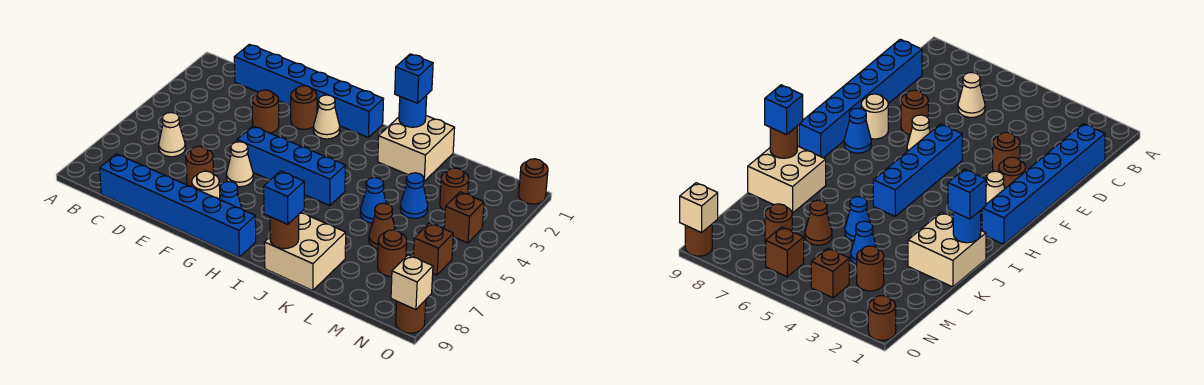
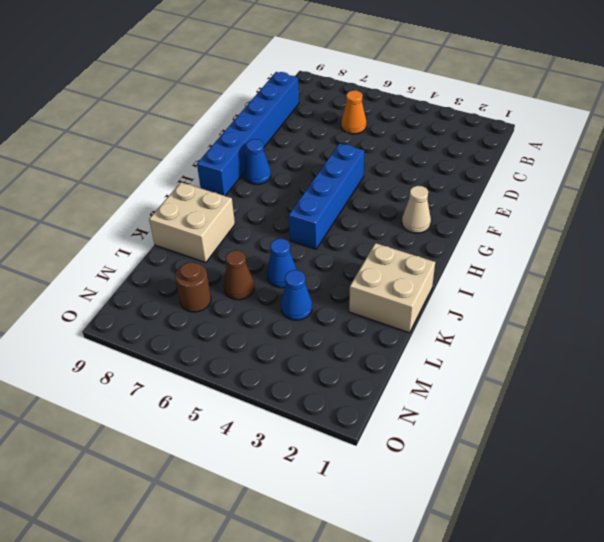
orange 1x1 cone [341,90,367,134] -> tan 1x1 cone [159,113,185,157]
none -> blue 1x6 brick [234,44,383,138]
none -> brown 1x1 round brick [252,90,279,133]
none -> brown 1x1 round brick [186,146,214,187]

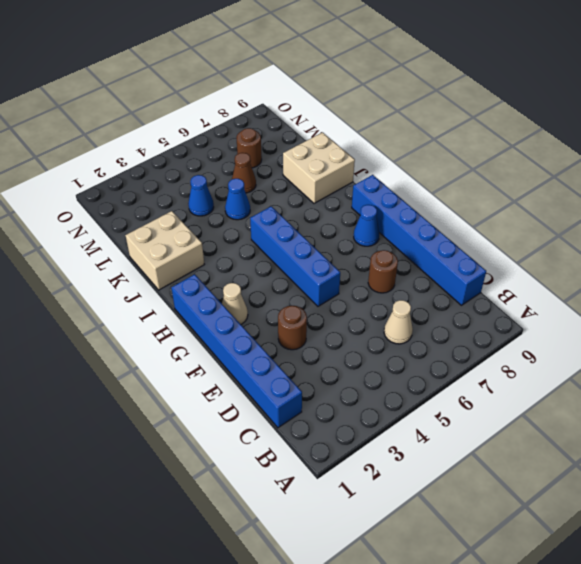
none -> brown 1x1 round brick [291,86,317,129]
none -> tan 1x1 cone [226,142,253,187]
none -> tan 1x1 round brick [192,171,220,199]

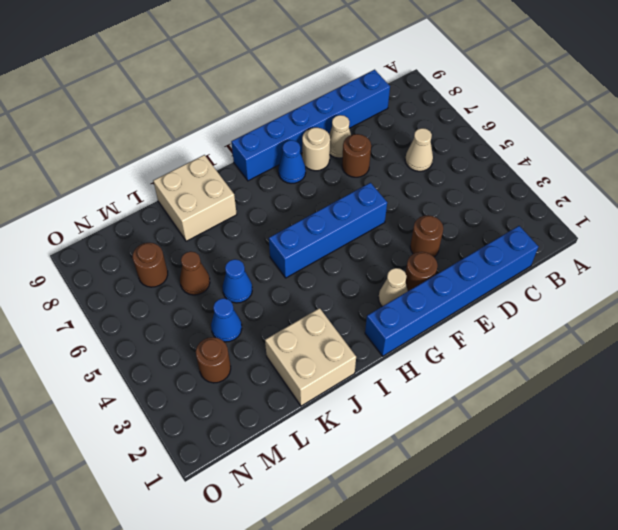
tan 1x1 cone [329,115,351,158] -> tan 1x1 cone moved to [226,142,253,187]
none -> brown 1x1 brick [444,192,484,243]
none -> brown 1x1 brick [413,223,453,275]
none -> brown 1x1 round brick [519,159,548,204]

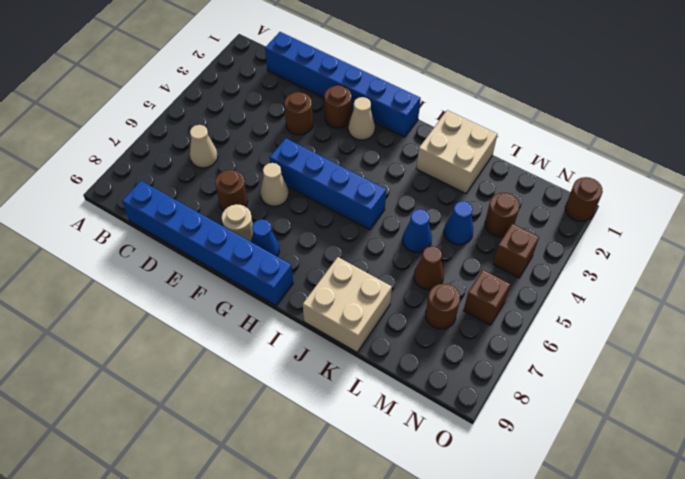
none -> brown 1x1 round brick [396,300,426,333]
none -> blue 1x1 round brick [399,95,427,127]
none -> brown 1x1 round brick [270,215,299,249]

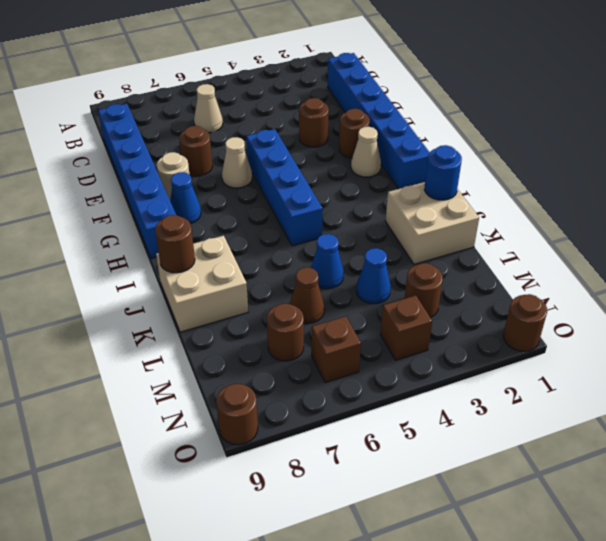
none -> tan 1x1 brick [391,255,433,310]
none -> blue 1x1 brick [395,54,433,103]
none -> blue 1x1 brick [264,171,304,224]

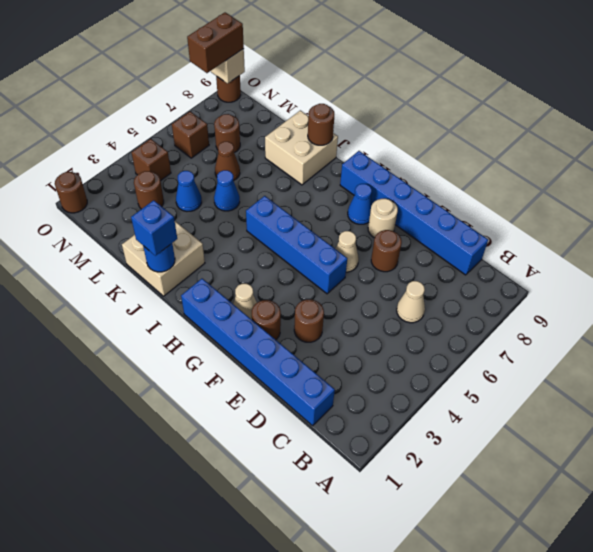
brown 1x2 brick [187,12,244,73] -> none
none -> blue 1x1 brick [264,171,304,224]

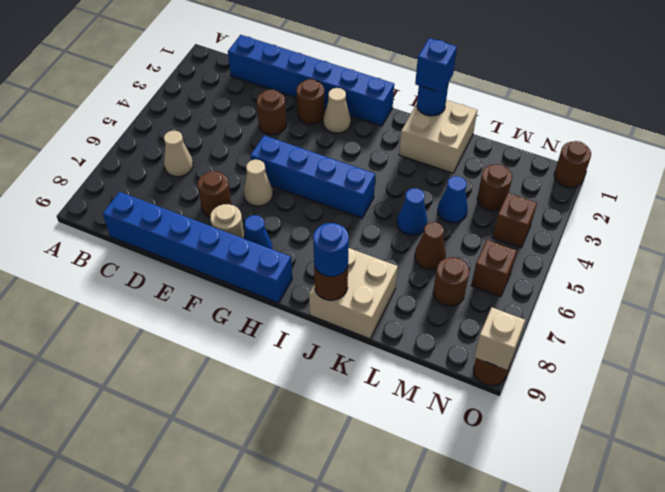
blue 1x1 round brick [313,223,349,277] -> blue 1x1 brick [264,171,304,224]

